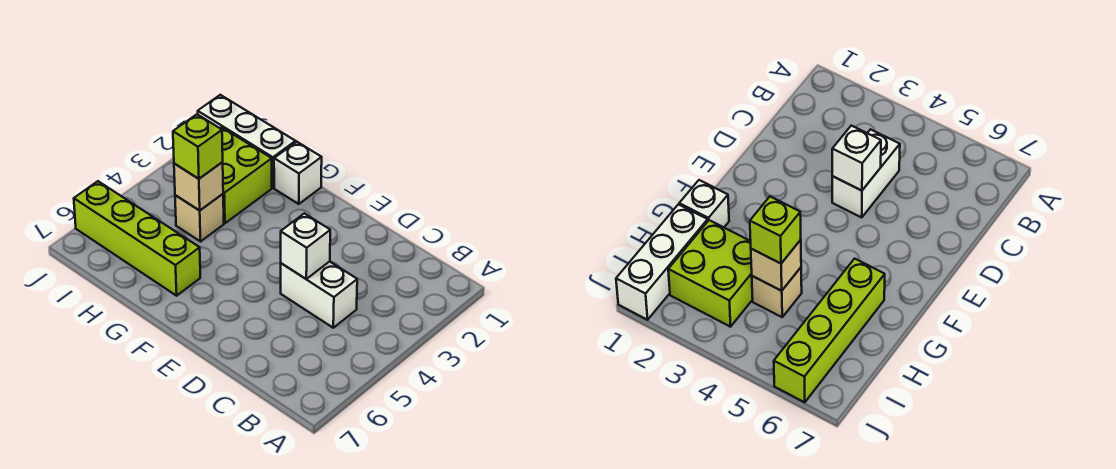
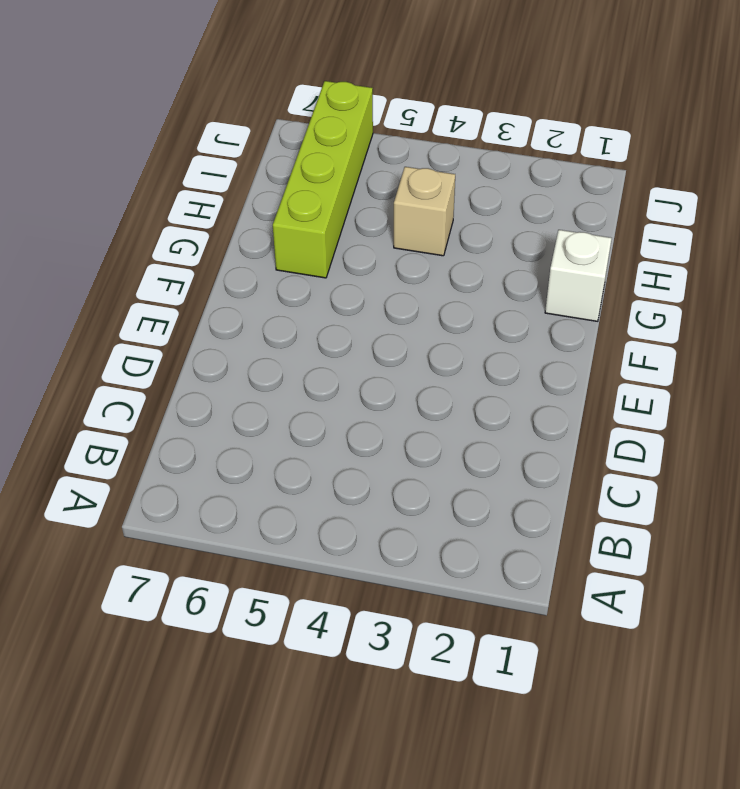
none -> white 1x2 brick [281,261,357,328]
none -> white 1x3 brick [198,95,296,188]

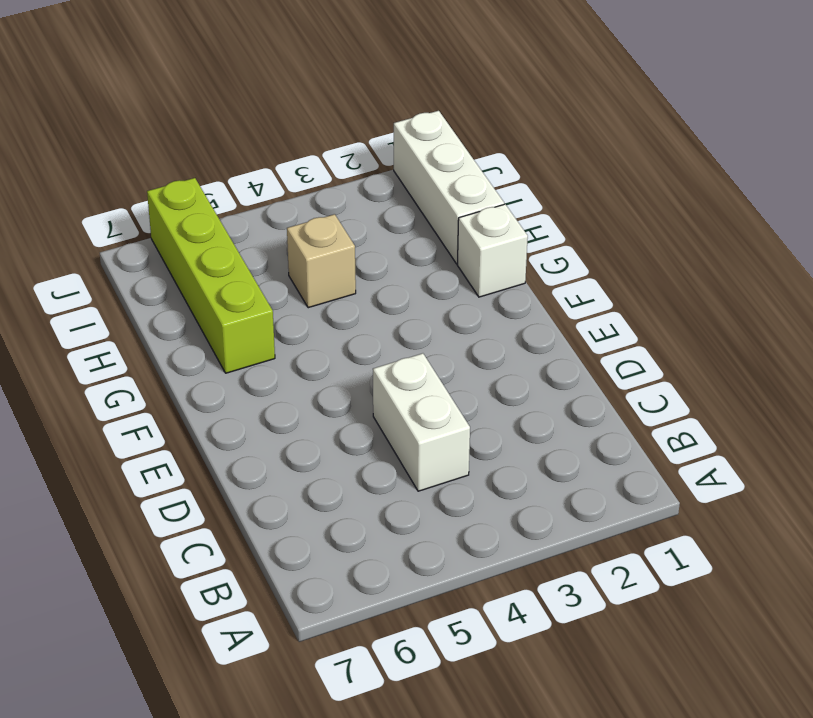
none -> lime 2x2 brick [220,127,272,223]
none -> white 1x1 brick [281,213,330,279]

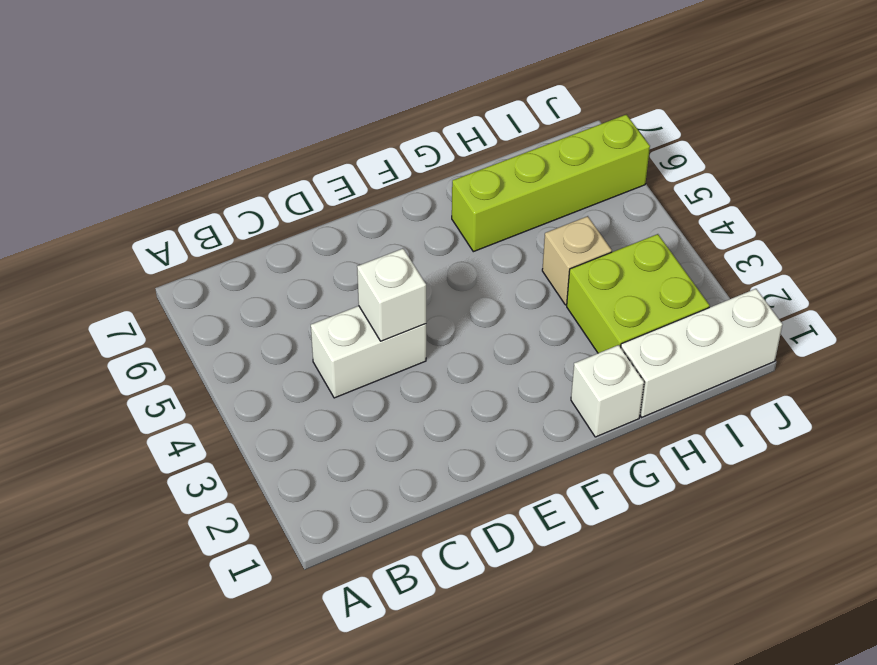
none -> tan 1x1 brick [174,162,223,211]
none -> lime 1x1 brick [173,114,223,179]

